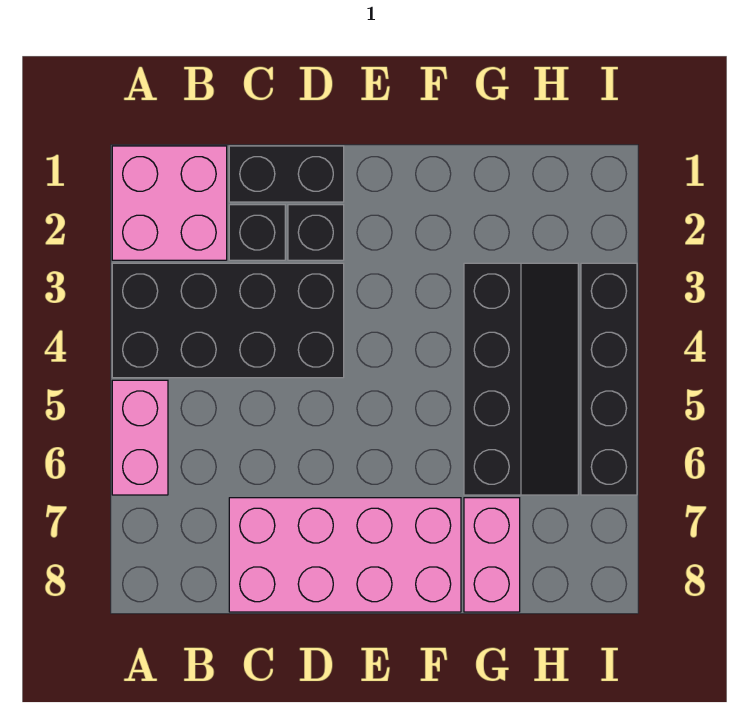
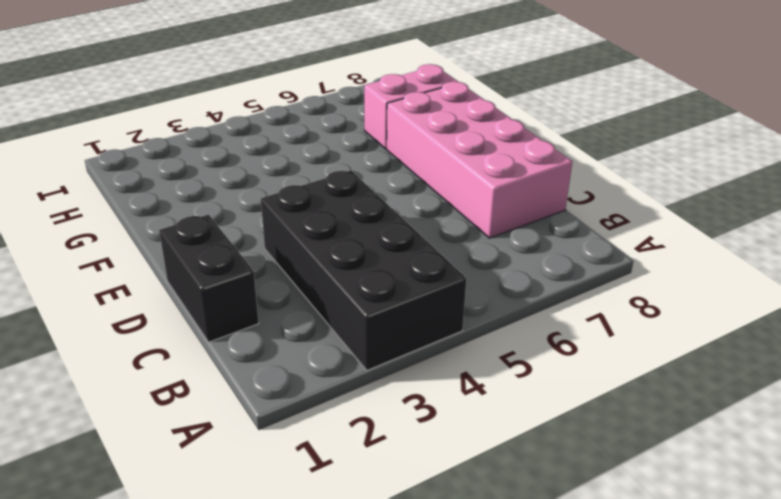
none -> pink 2x2 brick [112,146,227,260]
none -> pink 1x2 brick [112,380,168,495]

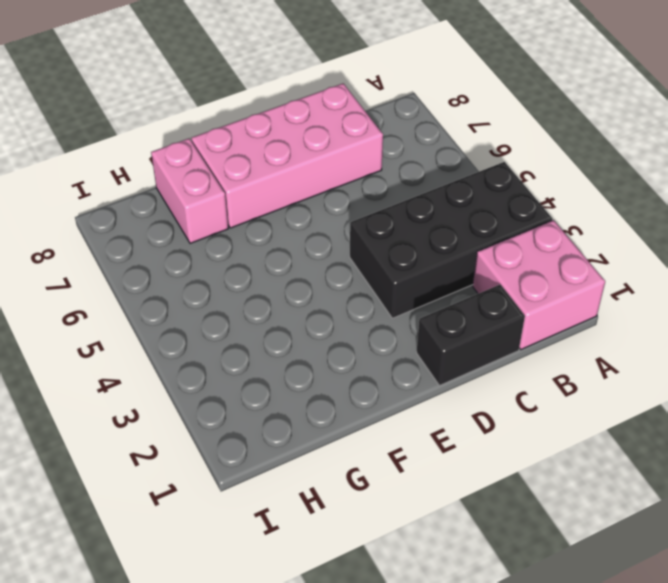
none -> pink 1x2 brick [112,380,168,495]
none -> black 1x1 brick [229,205,285,260]

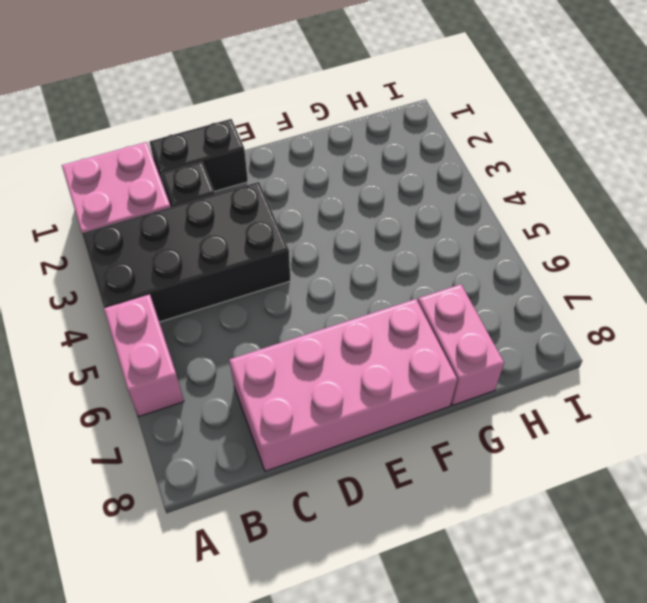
none -> black 1x1 brick [288,205,344,260]
none -> black 2x4 slope [464,263,578,495]

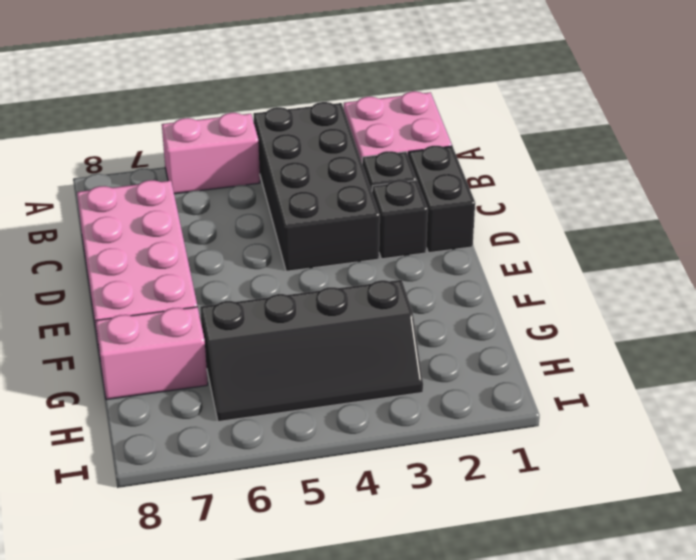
none -> black 1x4 brick [581,263,637,495]

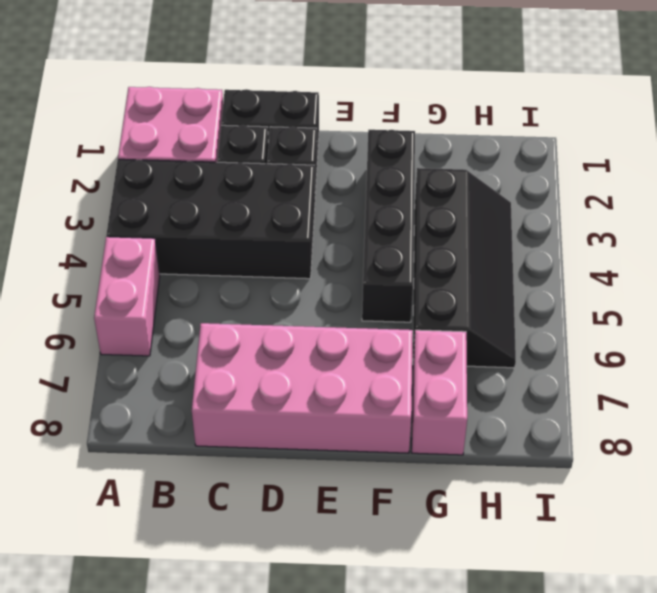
black 1x4 brick [362,130,415,322] -> black 1x4 brick moved to [581,263,637,495]

